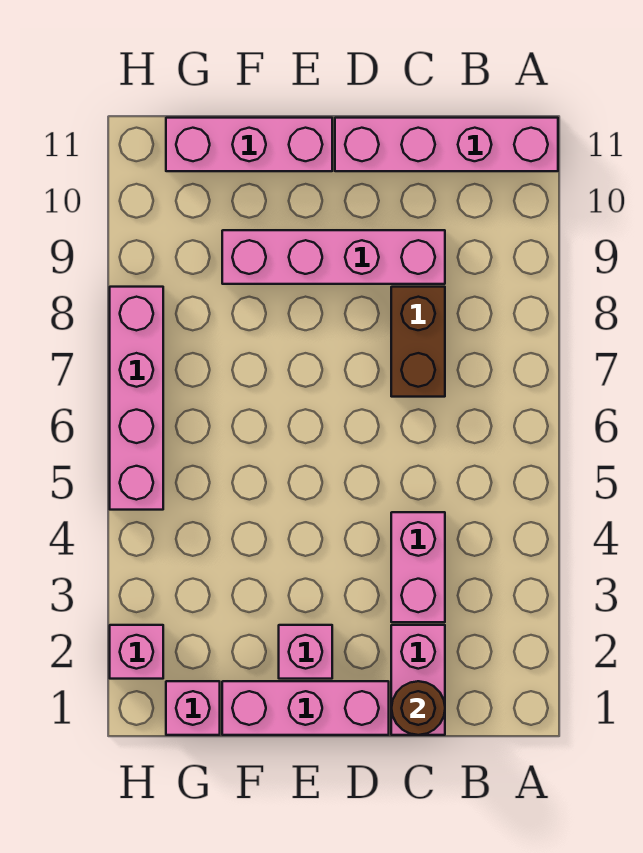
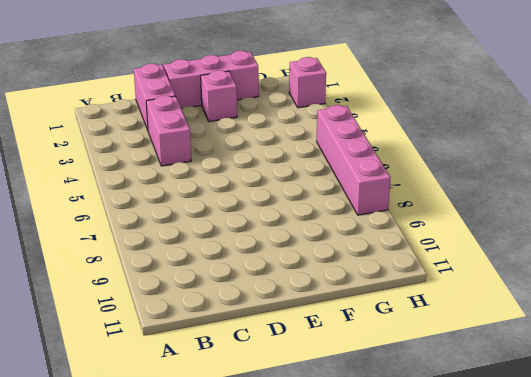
none -> pink 1x4 brick [335,118,558,171]
none -> brown 1x2 brick [391,287,445,397]
none -> pink 1x4 brick [222,230,445,284]

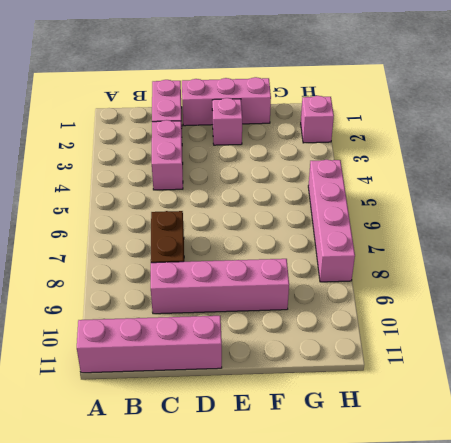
none -> pink 1x3 brick [166,118,332,171]
none -> pink 1x1 brick [166,681,220,735]
none -> brown 1x1 round brick [391,681,445,735]

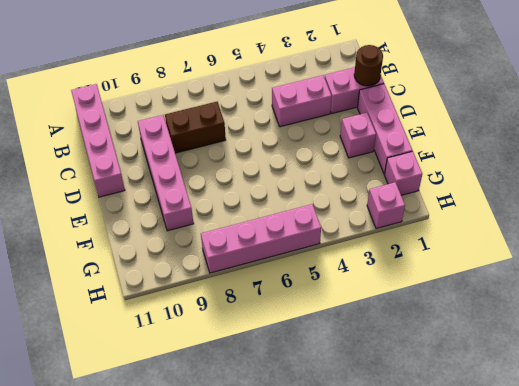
none -> pink 1x3 brick [166,118,332,171]

